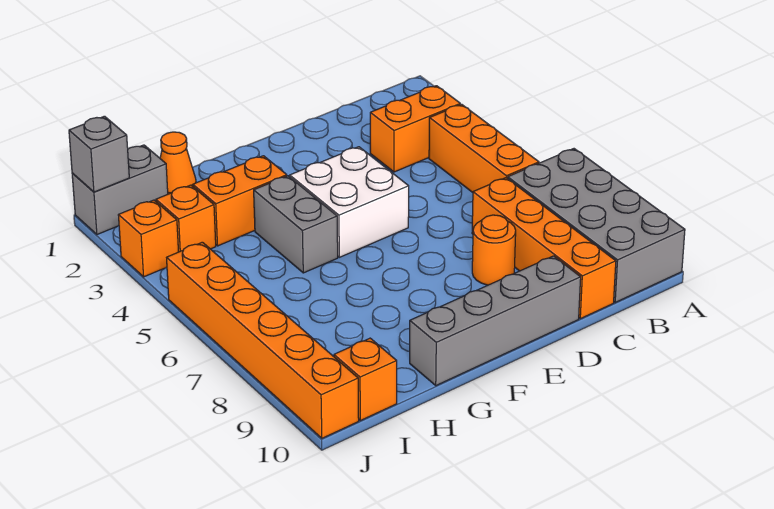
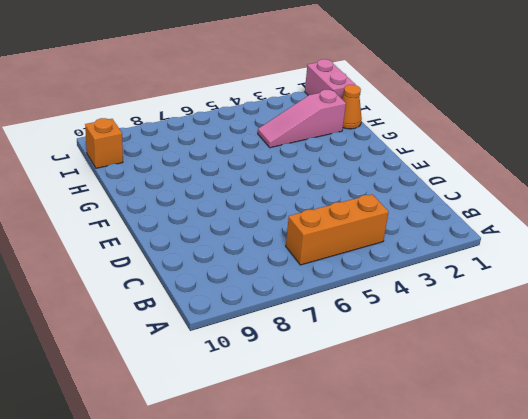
pink 1x3 slope [258,90,346,148] -> orange 1x2 brick [193,156,287,246]
pink 1x2 brick [305,59,355,99] -> grey 1x2 brick [72,145,168,234]
none -> grey 2x4 brick [508,149,685,302]
none -> orange 1x2 brick [370,86,460,172]
none -> orange 1x4 brick [472,178,616,319]

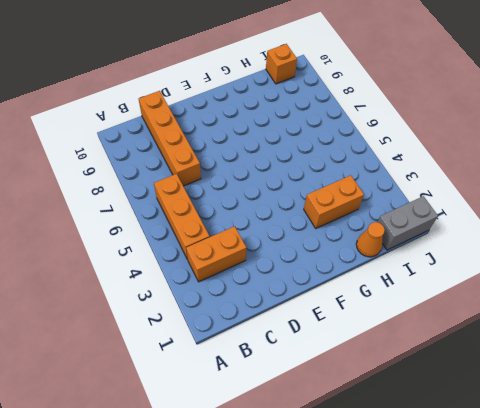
none -> grey 2x4 brick [508,149,685,302]
none -> orange 1x1 round brick [472,215,516,285]
none -> grey 1x4 brick [410,256,581,385]

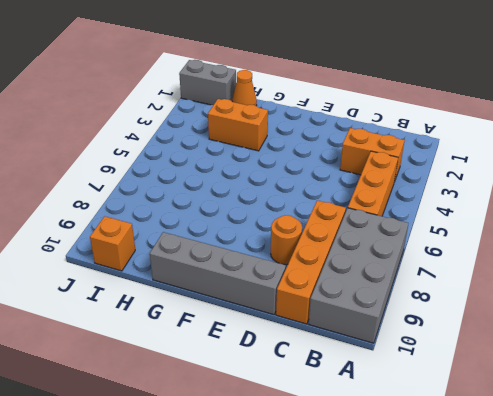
none -> white 2x2 brick [290,147,409,257]
none -> grey 1x2 brick [254,176,338,273]
none -> orange 1x1 brick [156,185,216,252]

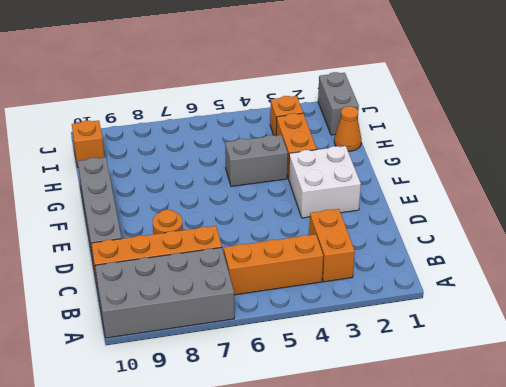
white 2x2 brick [289,146,361,218] -> white 2x2 brick moved to [290,147,409,257]
none -> orange 1x1 brick [118,200,178,277]
none -> orange 1x6 brick [167,242,359,438]
none -> grey 1x1 brick [69,116,129,192]

